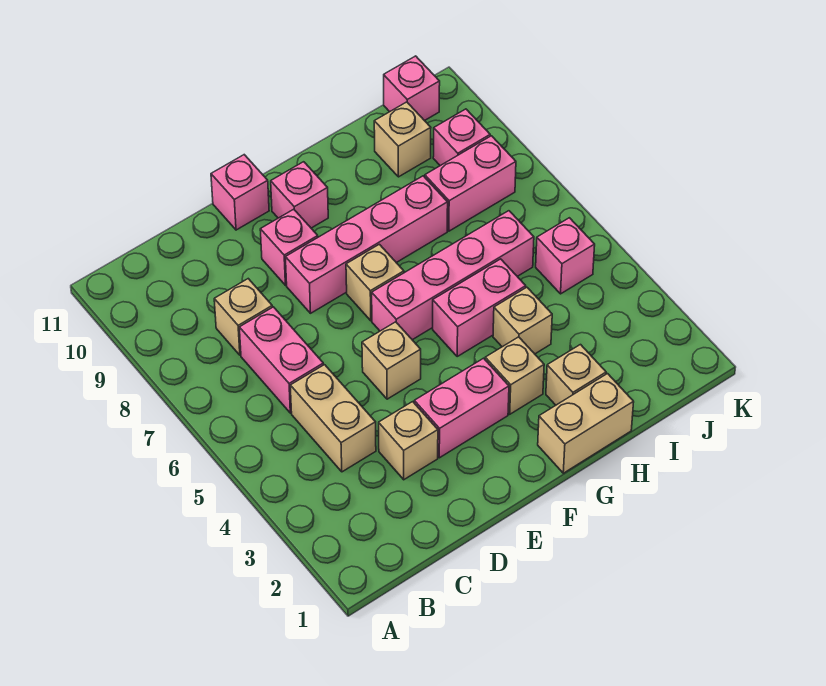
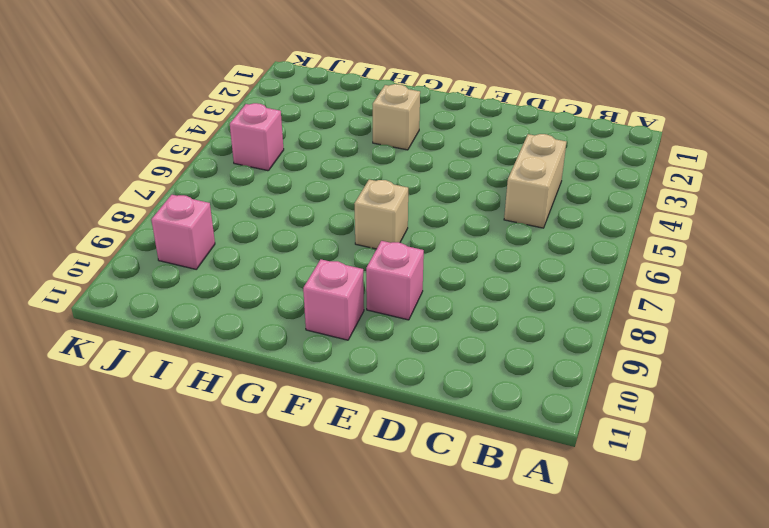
none -> pink 1x2 brick [239,307,323,413]
none -> tan 1x1 brick [214,279,272,355]
none -> tan 1x1 brick [379,402,438,480]

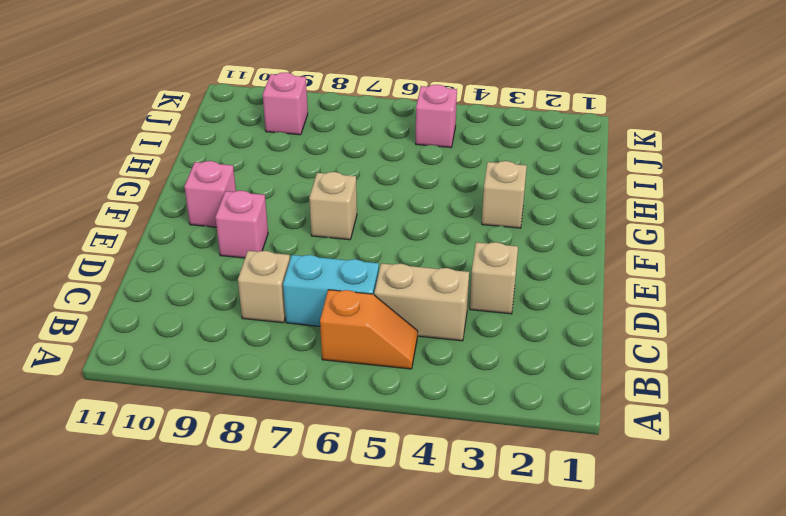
orange 1x2 slope [320,290,418,369] -> none
cyan 1x2 brick [283,255,379,326] -> pink 1x2 brick [239,307,323,413]
none -> pink 1x2 brick [414,358,509,458]
none -> tan 1x1 brick [362,322,421,399]
none -> pink 1x4 brick [285,176,448,313]

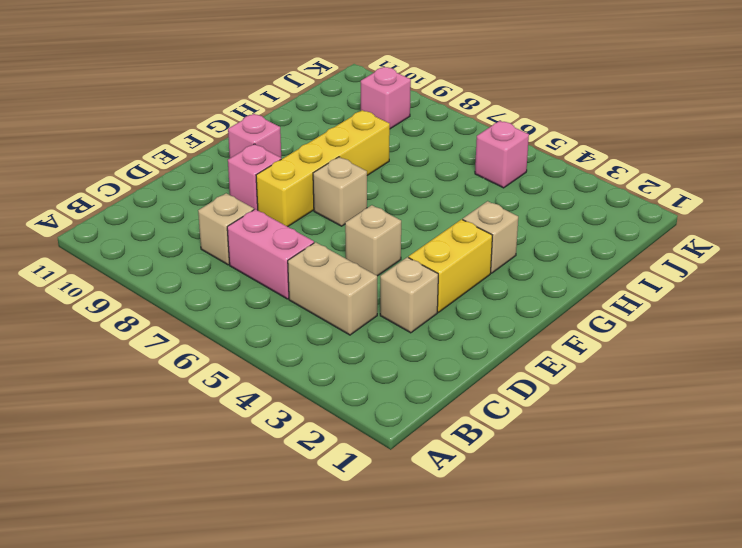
yellow 1x2 brick [409,219,492,312] -> pink 1x2 brick [414,358,509,458]
yellow 1x4 brick [256,110,390,227] -> pink 1x4 brick [285,176,448,313]
none -> pink 1x1 brick [211,155,269,230]
none -> pink 1x4 brick [372,211,534,340]
none -> tan 1x2 brick [538,374,634,473]

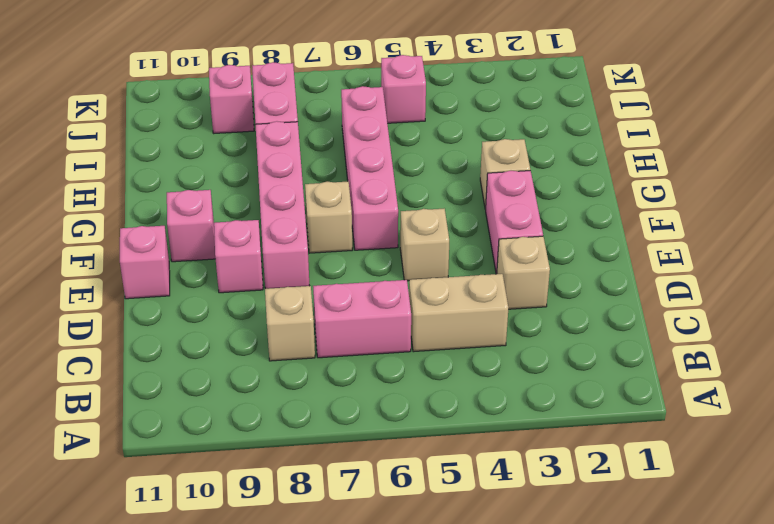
none -> tan 1x2 brick [538,374,634,473]
none -> pink 1x2 brick [433,259,526,356]
none -> tan 1x1 brick [546,345,606,405]

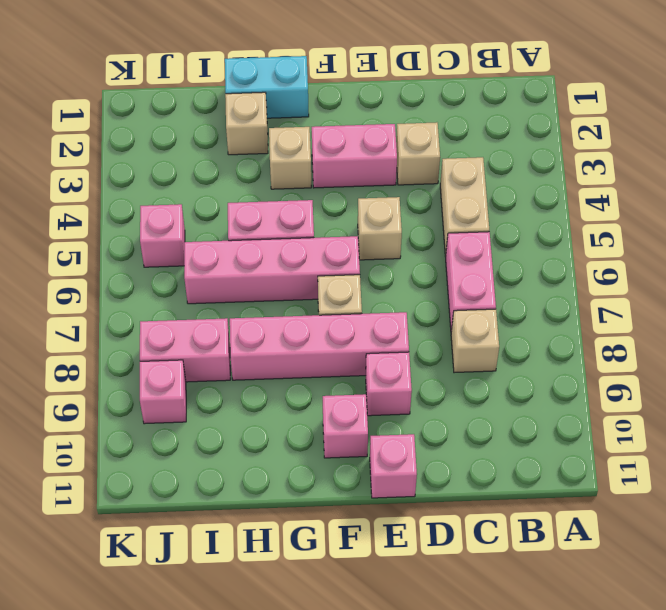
cyan 1x2 brick [225,56,309,118] -> tan 1x2 brick [538,374,634,473]
none -> tan 1x1 brick [493,287,552,354]
none -> tan 1x1 brick [374,102,431,177]
none -> pink 1x1 brick [384,56,440,121]

